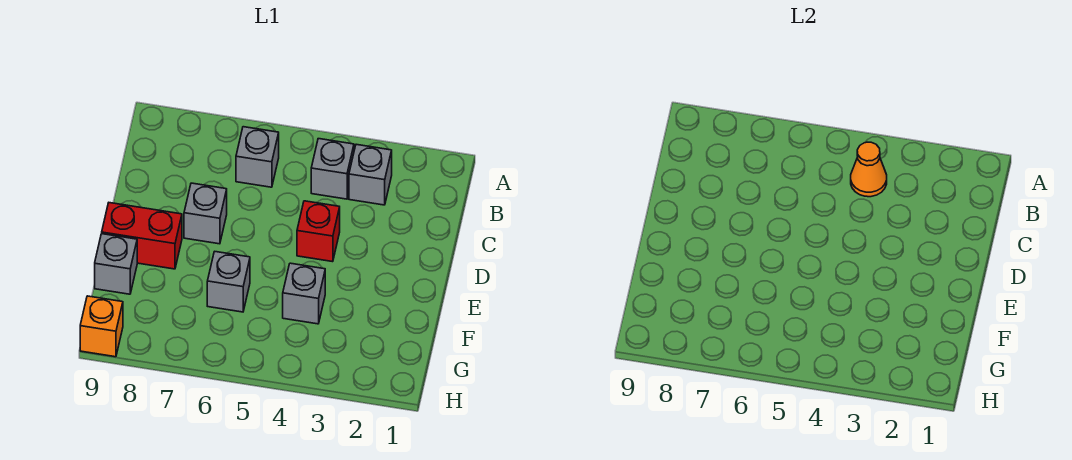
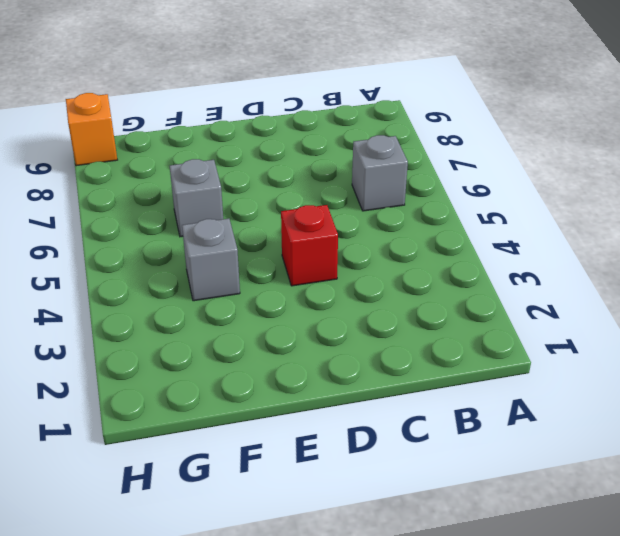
none -> grey 1x1 brick [349,144,392,205]
none -> grey 1x1 brick [311,139,354,199]

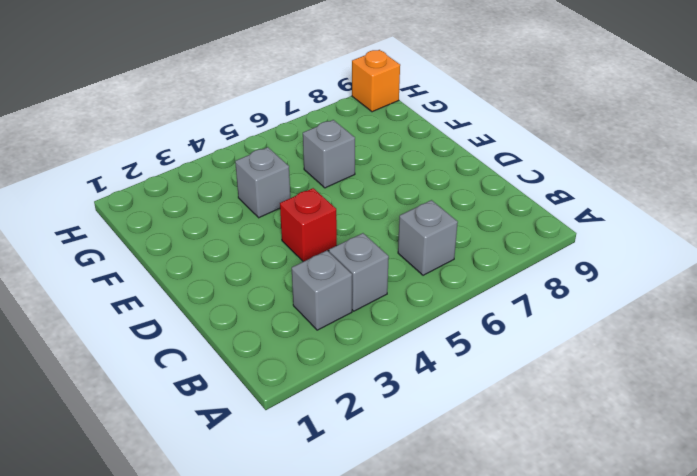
none -> grey 1x1 brick [184,183,227,244]
none -> red 1x2 brick [102,203,182,269]

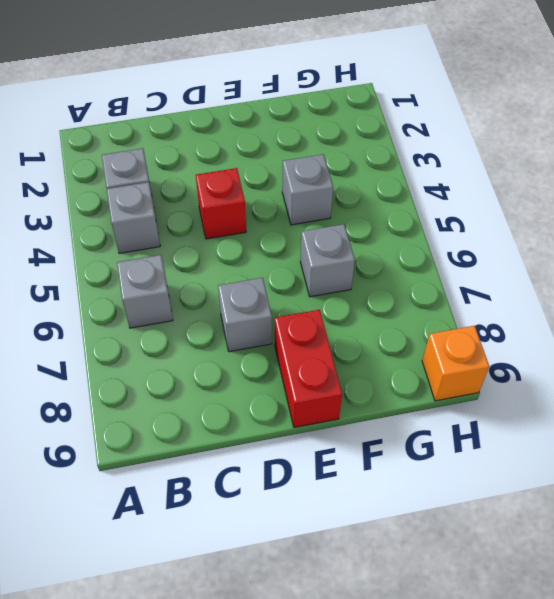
none -> grey 1x1 brick [95,234,137,294]
none -> orange 1x1 cone [851,142,887,197]

